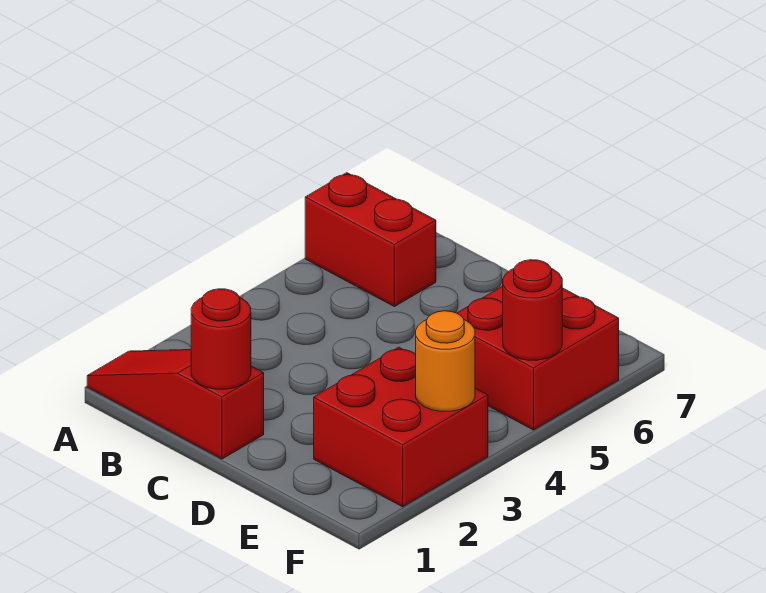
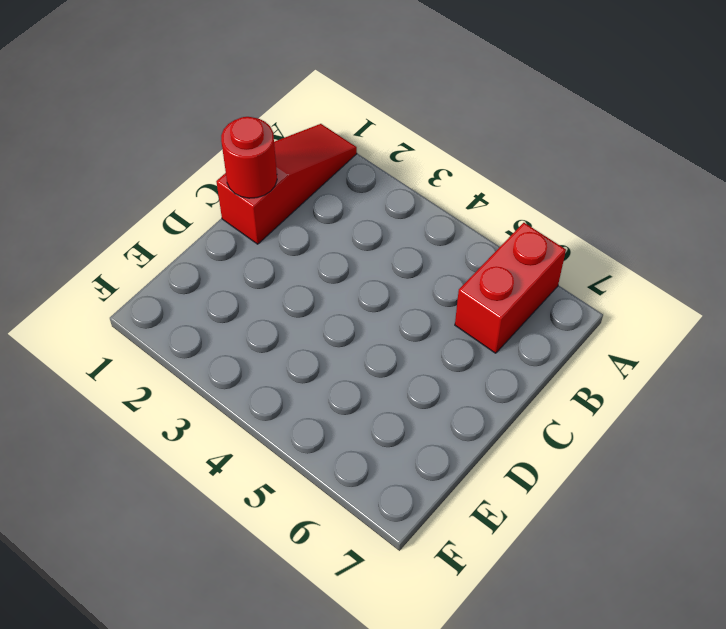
none -> red 2x2 brick [314,347,488,507]
none -> red 2x2 brick [457,286,619,430]

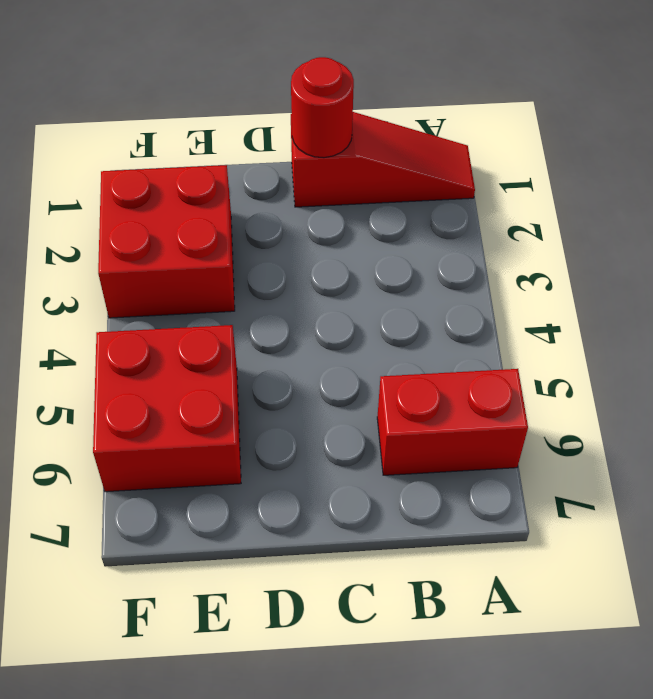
none -> orange 1x1 round brick [416,311,475,412]
none -> red 1x1 round brick [503,260,562,360]

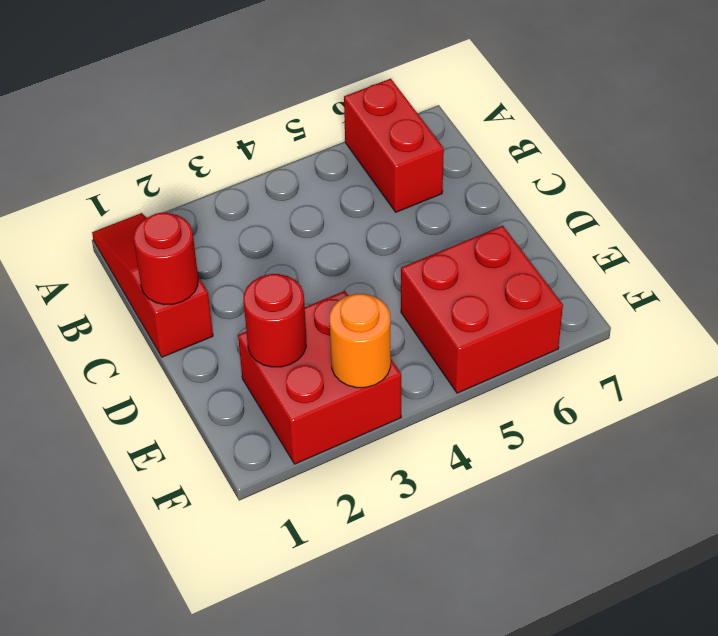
red 1x1 round brick [244,274,306,367] -> red 1x1 round brick moved to [503,260,562,360]

